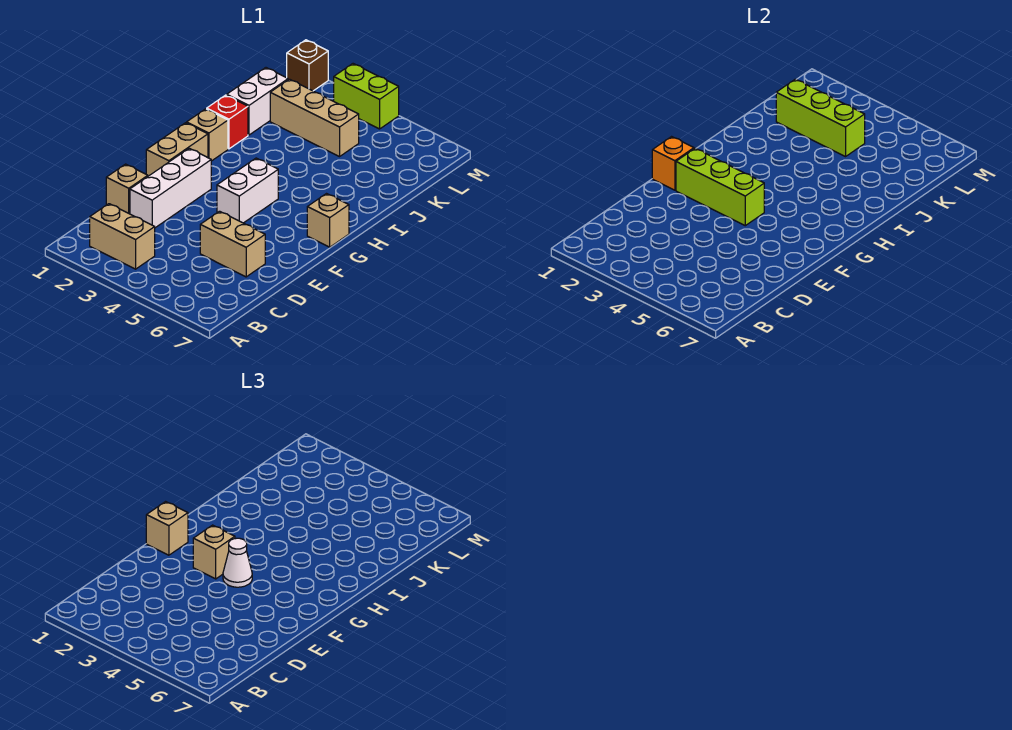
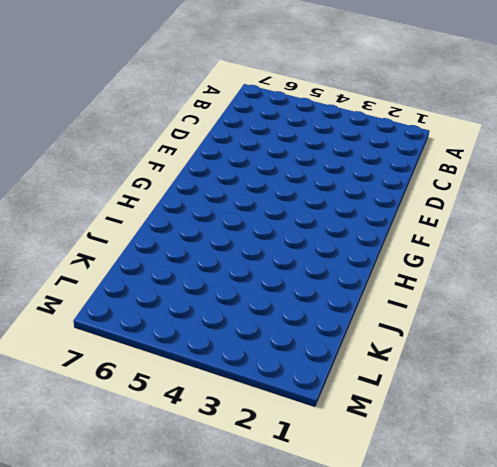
none -> tan 1x2 brick [90,204,155,269]
none -> tan 1x1 brick [106,164,148,214]
none -> white 1x3 brick [130,148,211,228]

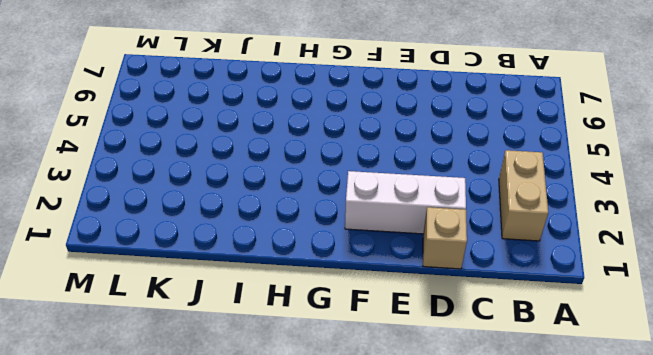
none -> tan 1x2 brick [200,211,265,277]
none -> tan 1x2 brick [146,123,208,176]
none -> white 1x2 brick [217,158,278,223]

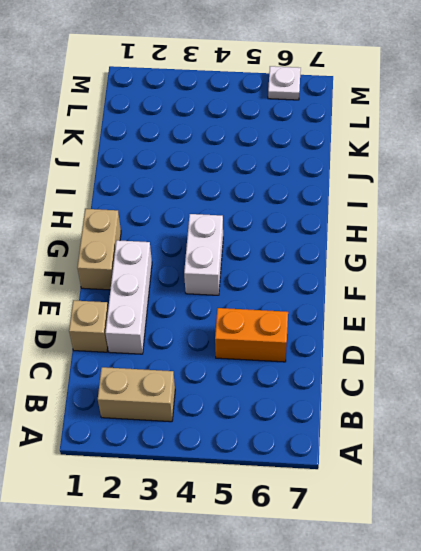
orange 1x2 brick [215,308,288,362] -> tan 1x2 brick [200,211,265,277]
white 1x1 plate [268,66,301,100] -> none
none -> tan 1x1 brick [307,194,349,247]
none -> tan 1x1 brick [187,109,228,161]
none -> red 1x1 brick [207,95,248,149]

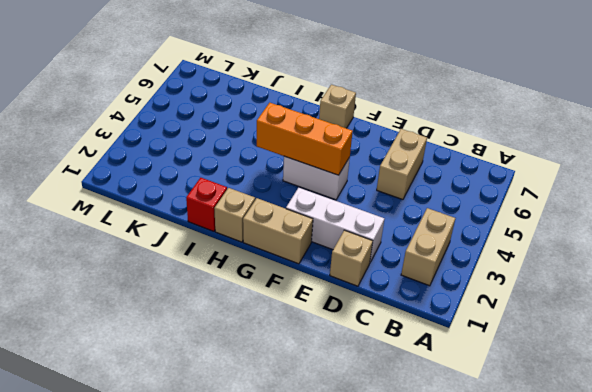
orange 1x3 brick [257,103,353,175] -> lime 1x3 brick [676,148,764,226]
none -> white 1x2 brick [227,68,288,135]
none -> tan 1x3 brick [270,79,359,157]
none -> brown 1x1 brick [287,40,328,91]

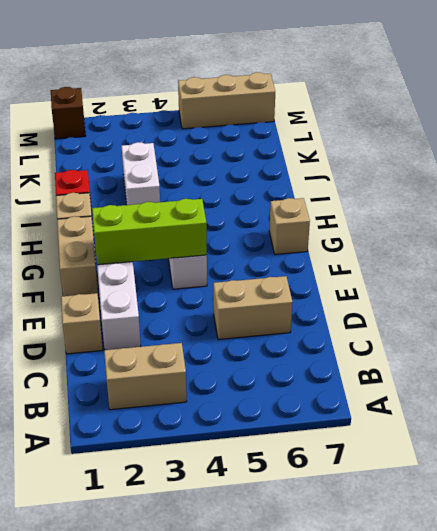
white 1x2 brick [122,142,160,205] -> white 1x2 brick moved to [227,68,288,135]
tan 1x3 brick [178,72,275,129] -> tan 1x3 brick moved to [270,79,359,157]
none -> lime 1x2 brick [334,64,399,129]
none -> orange 1x1 brick [652,137,694,190]
none -> lime 1x3 brick [776,79,865,157]

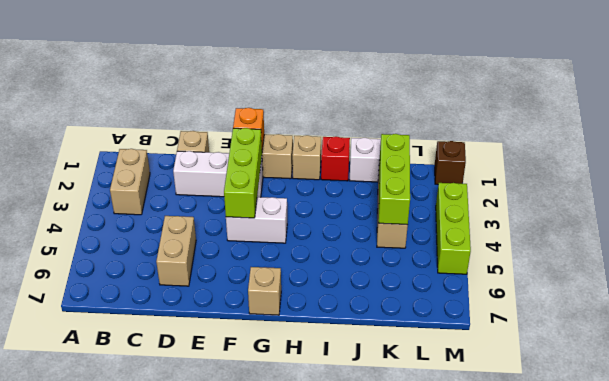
lime 1x3 brick [436,183,471,274] -> lime 1x2 brick [334,64,399,129]
none -> tan 1x1 brick [146,502,188,555]
none -> tan 1x1 brick [193,525,235,579]
none -> white 1x1 cone [223,538,252,587]

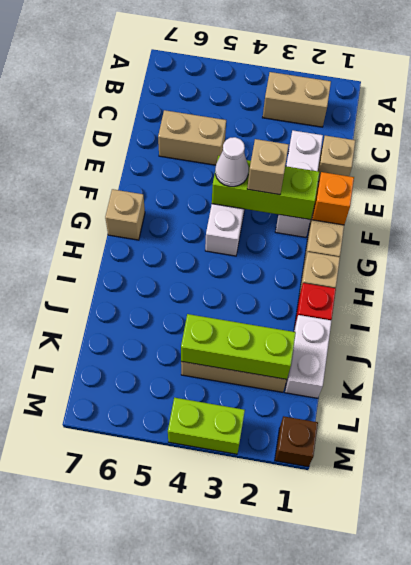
none -> tan 1x1 brick [146,502,188,555]

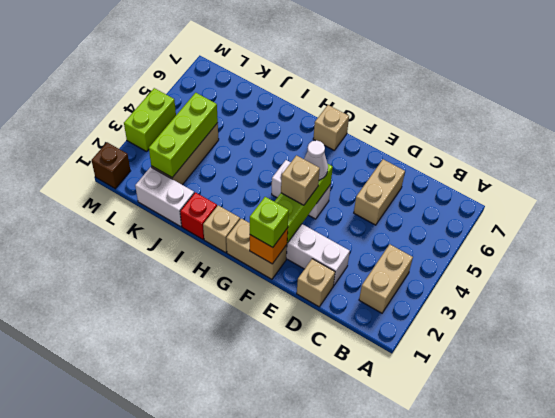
lime 1x1 brick [250,197,289,247] -> tan 1x1 brick [146,502,188,555]

